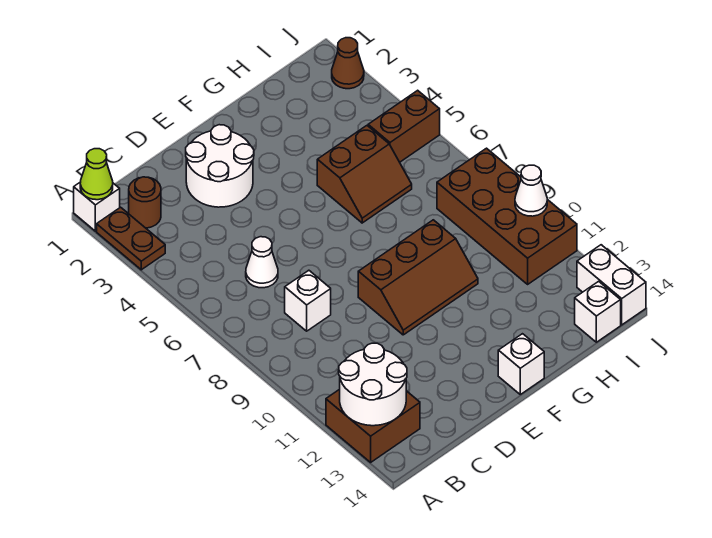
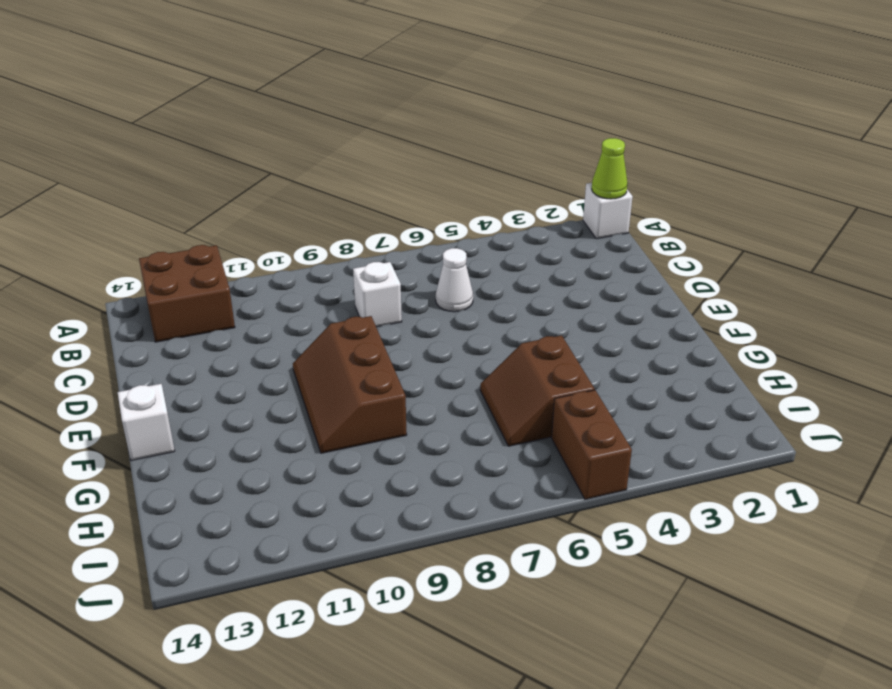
none -> brown 1x2 plate [97,207,165,270]
none -> brown 1x1 round brick [129,177,161,228]
none -> white 2x2 round brick [186,125,254,207]

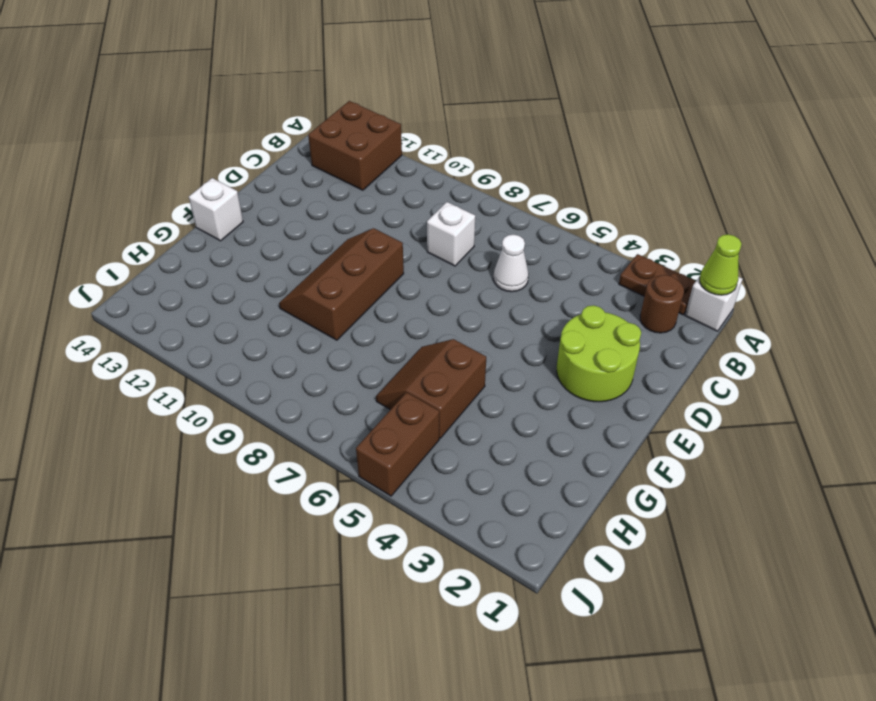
lime 2x2 round brick [557,305,641,402] -> white 2x2 round brick [186,125,254,207]
none -> brown 2x4 brick [437,148,577,284]
none -> white 1x1 brick [575,281,621,342]
none -> brown 1x1 cone [332,38,364,89]

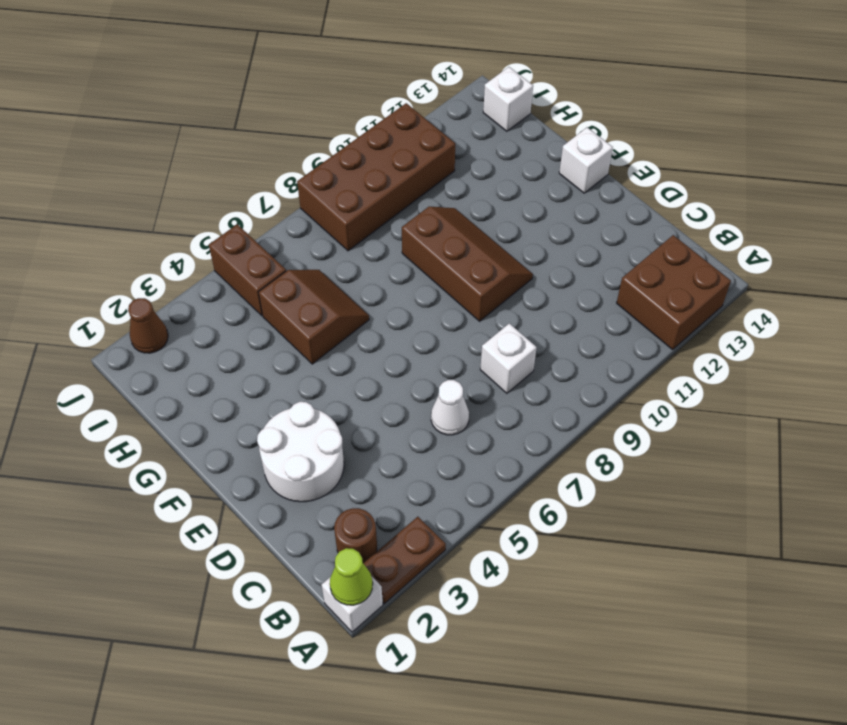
none -> white 1x2 brick [577,245,646,325]
none -> white 2x2 round brick [339,343,407,426]
none -> white 1x1 cone [515,165,547,216]

